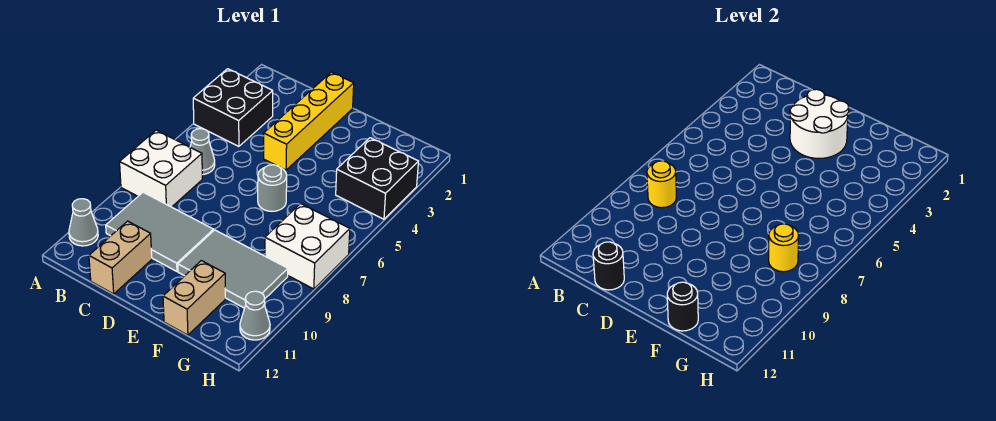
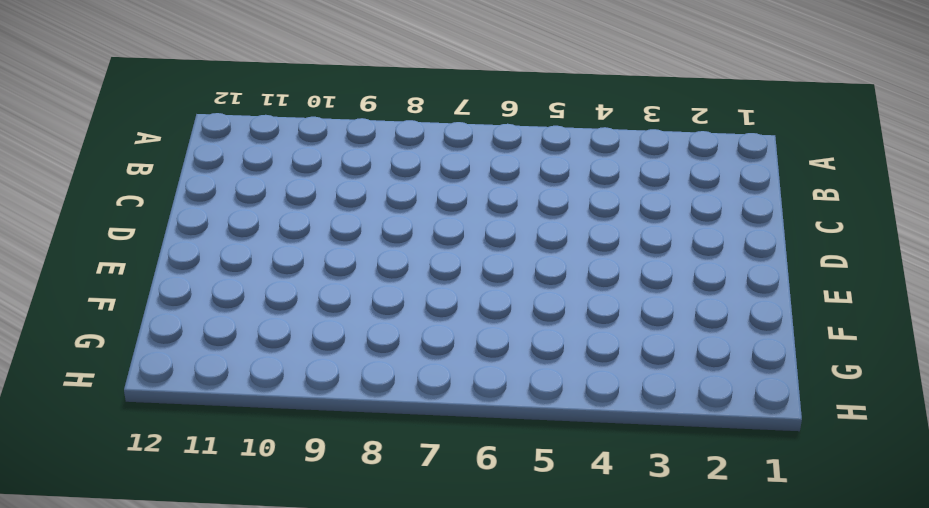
none -> black 2x2 brick [193,69,273,146]
none -> white 2x2 brick [120,130,202,207]
none -> grey 1x1 cone [69,199,98,246]

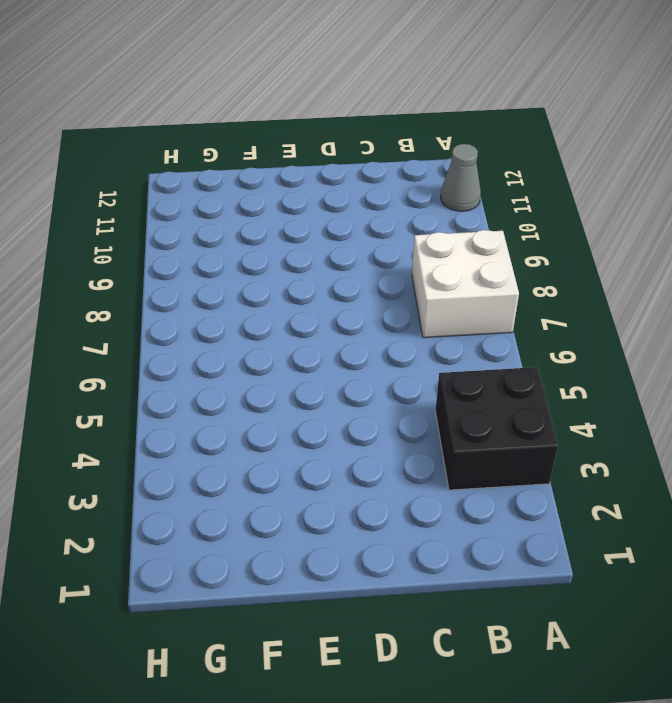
none -> grey 1x1 cone [190,129,215,175]
none -> grey 2x3 tile [106,192,214,271]
none -> tan 1x2 brick [89,221,152,294]

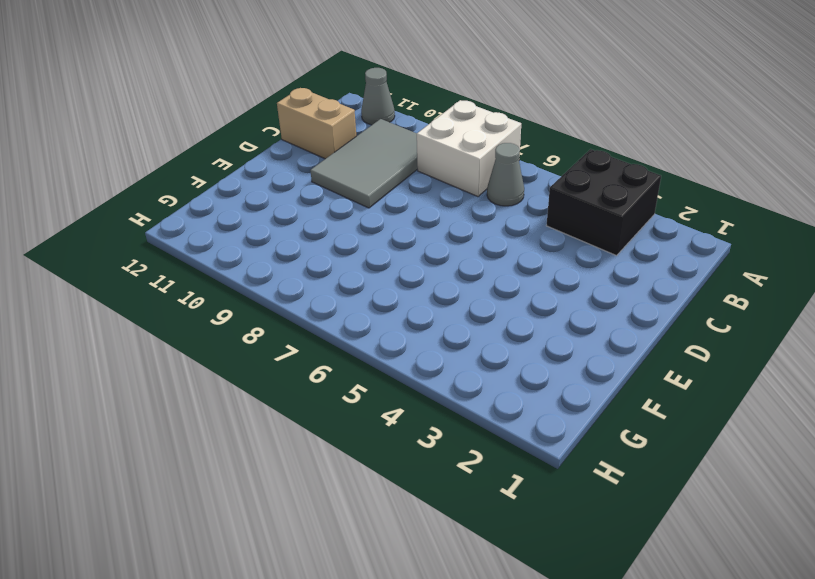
none -> yellow 1x4 brick [264,72,354,170]
none -> grey 1x1 round brick [258,165,287,211]
none -> grey 2x3 tile [178,230,288,308]

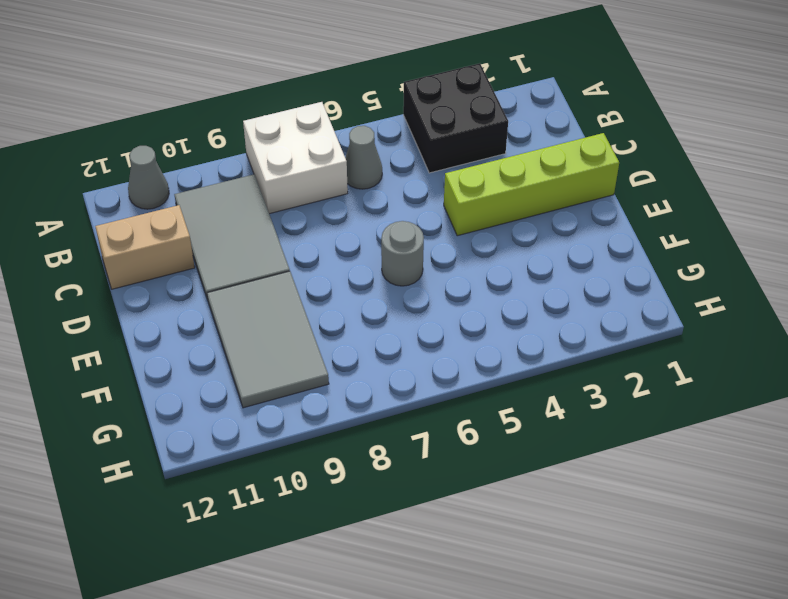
lime 1x4 brick [444,133,619,236] -> yellow 1x4 brick [264,72,354,170]
none -> tan 1x2 brick [163,261,225,335]
none -> black 2x2 brick [336,138,418,219]
none -> white 2x2 brick [265,204,350,289]

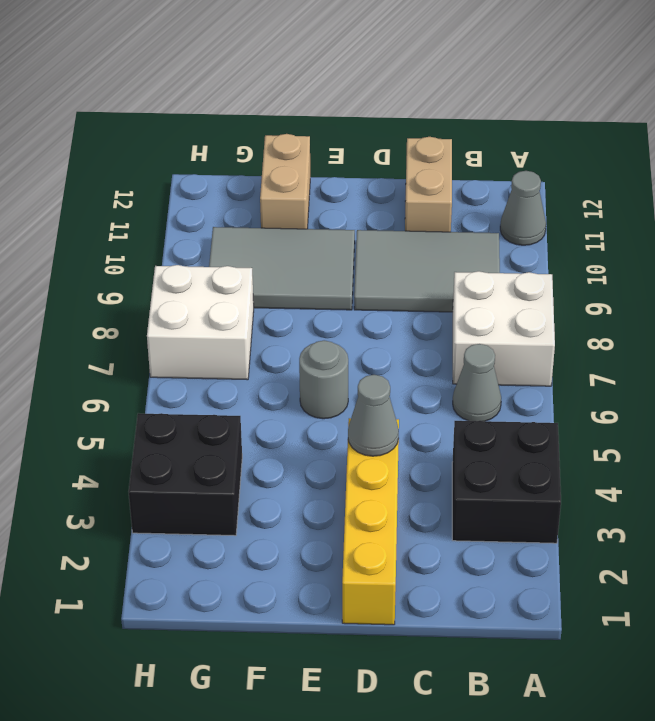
grey 1x1 cone [348,375,399,456] -> grey 1x1 cone moved to [240,291,270,340]
none -> yellow 1x1 round brick [647,161,676,208]
none -> black 1x1 round brick [593,242,624,290]
none -> white 2x2 round brick [790,89,849,158]

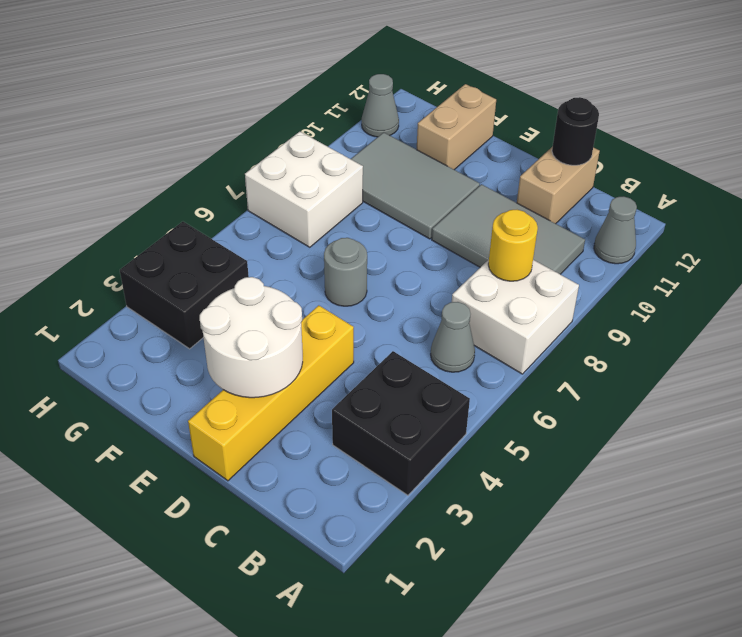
none -> black 1x1 round brick [667,282,698,331]
none -> yellow 1x1 round brick [769,224,799,272]

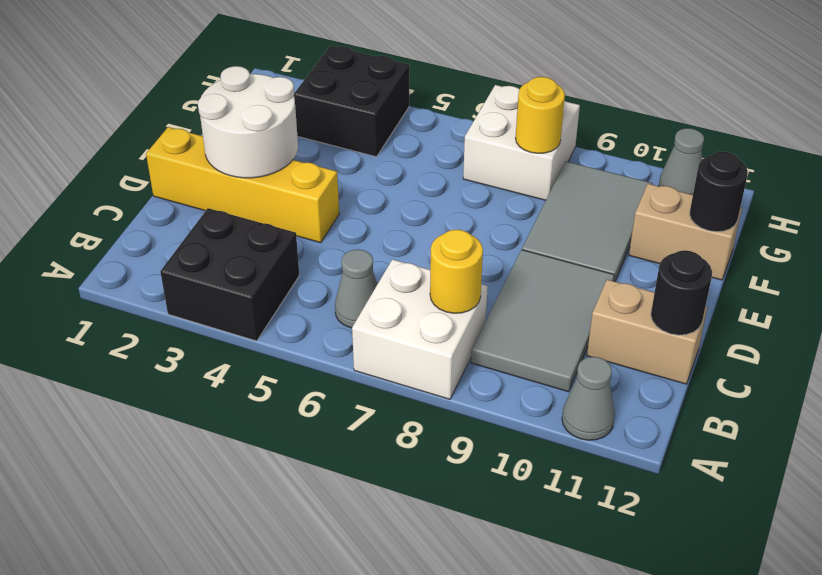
none -> grey 1x1 round brick [258,165,287,211]

